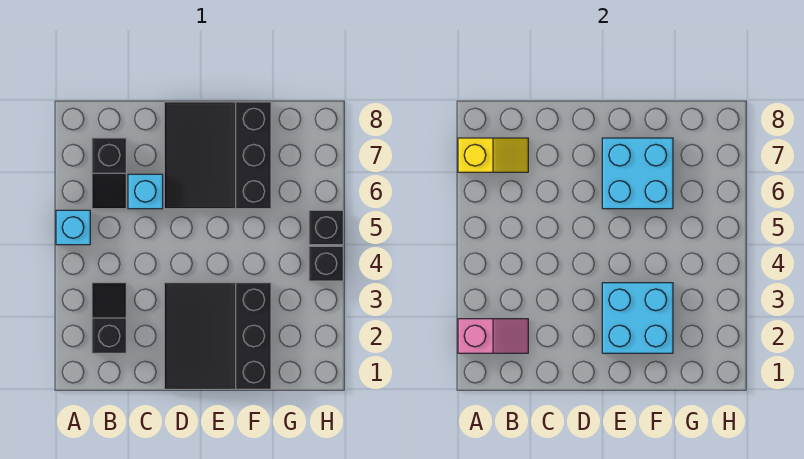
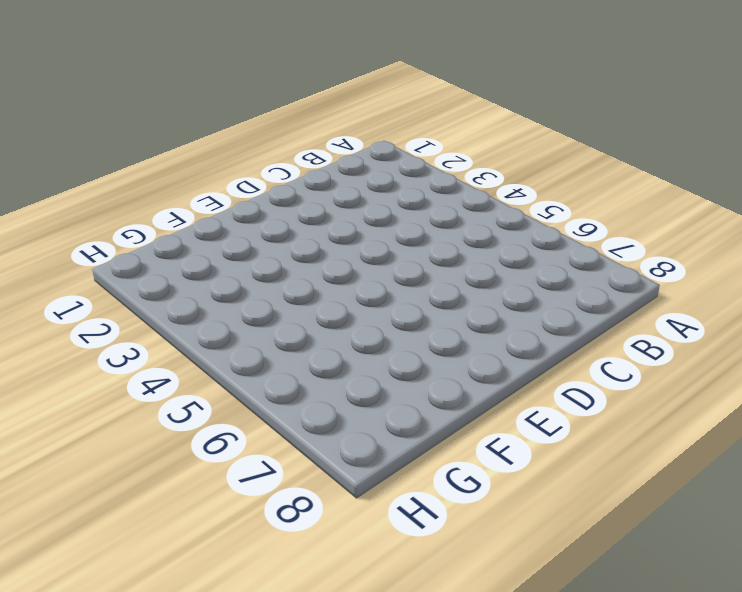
none -> cyan 1x1 brick [56,210,90,245]
none -> black 1x2 slope [92,283,126,353]
none -> black 1x2 slope [92,138,126,209]

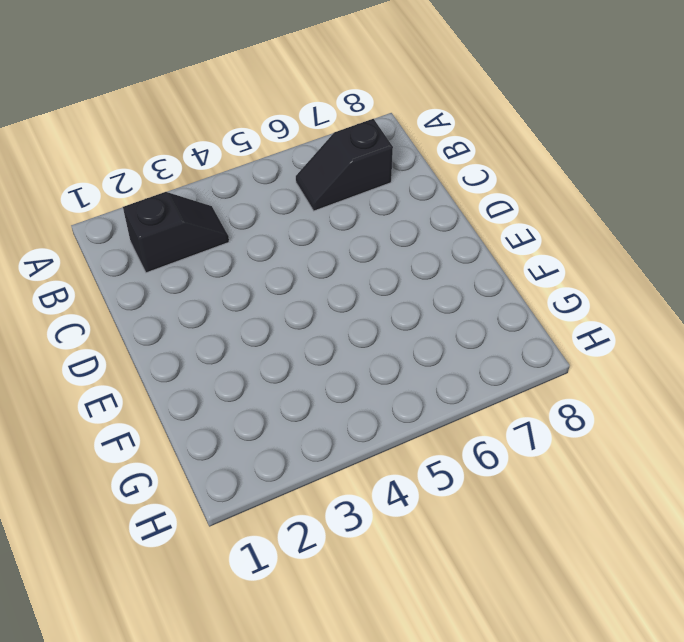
none -> cyan 1x1 brick [56,210,90,245]
none -> cyan 1x1 brick [128,174,163,209]
none -> black 3x3 slope [164,283,271,389]

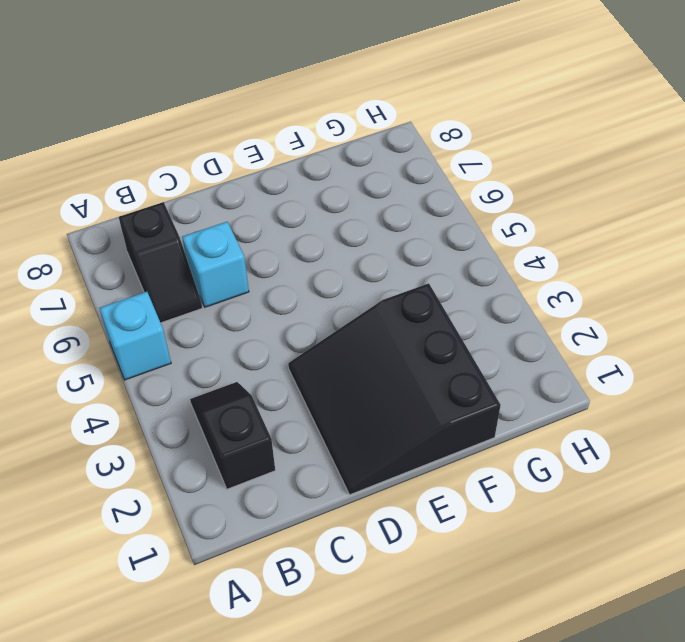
none -> black 3x3 slope [164,102,271,209]
none -> black 1x1 brick [309,246,343,281]
none -> black 1x1 brick [309,210,343,245]

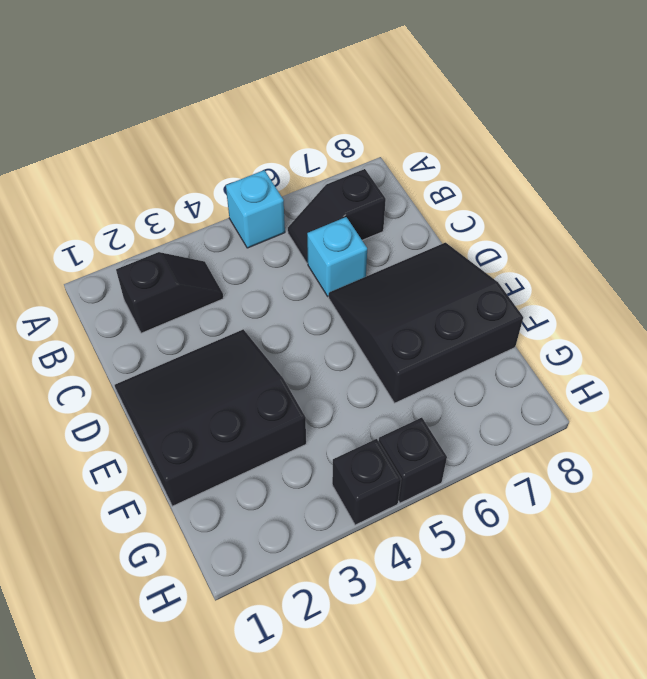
none -> pink 1x2 slope [458,319,528,353]
none -> yellow 1x2 slope [458,138,528,172]
none -> cyan 2x2 brick [602,283,673,353]

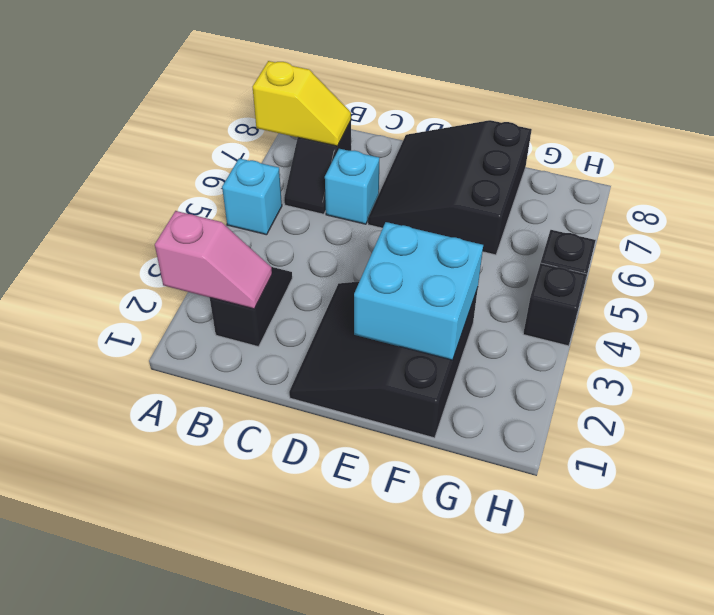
none -> cyan 2x2 brick [602,138,673,209]

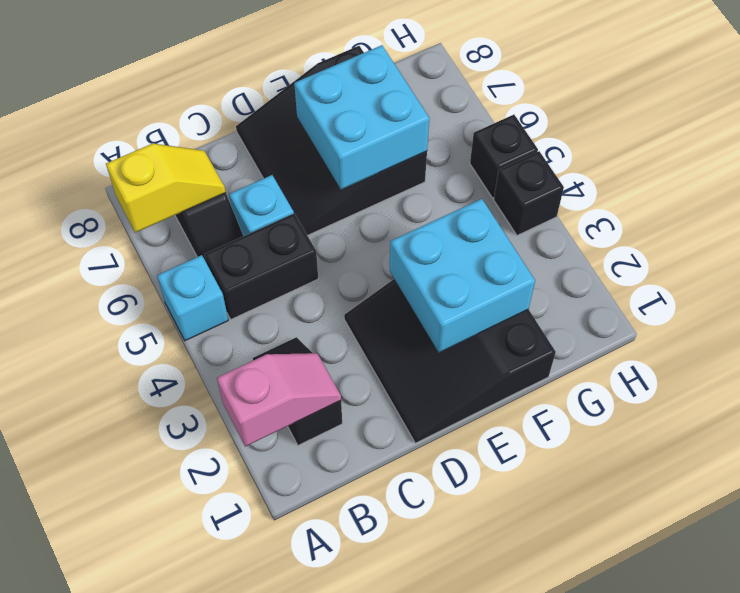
black 1x2 brick [204,213,318,319] -> none

